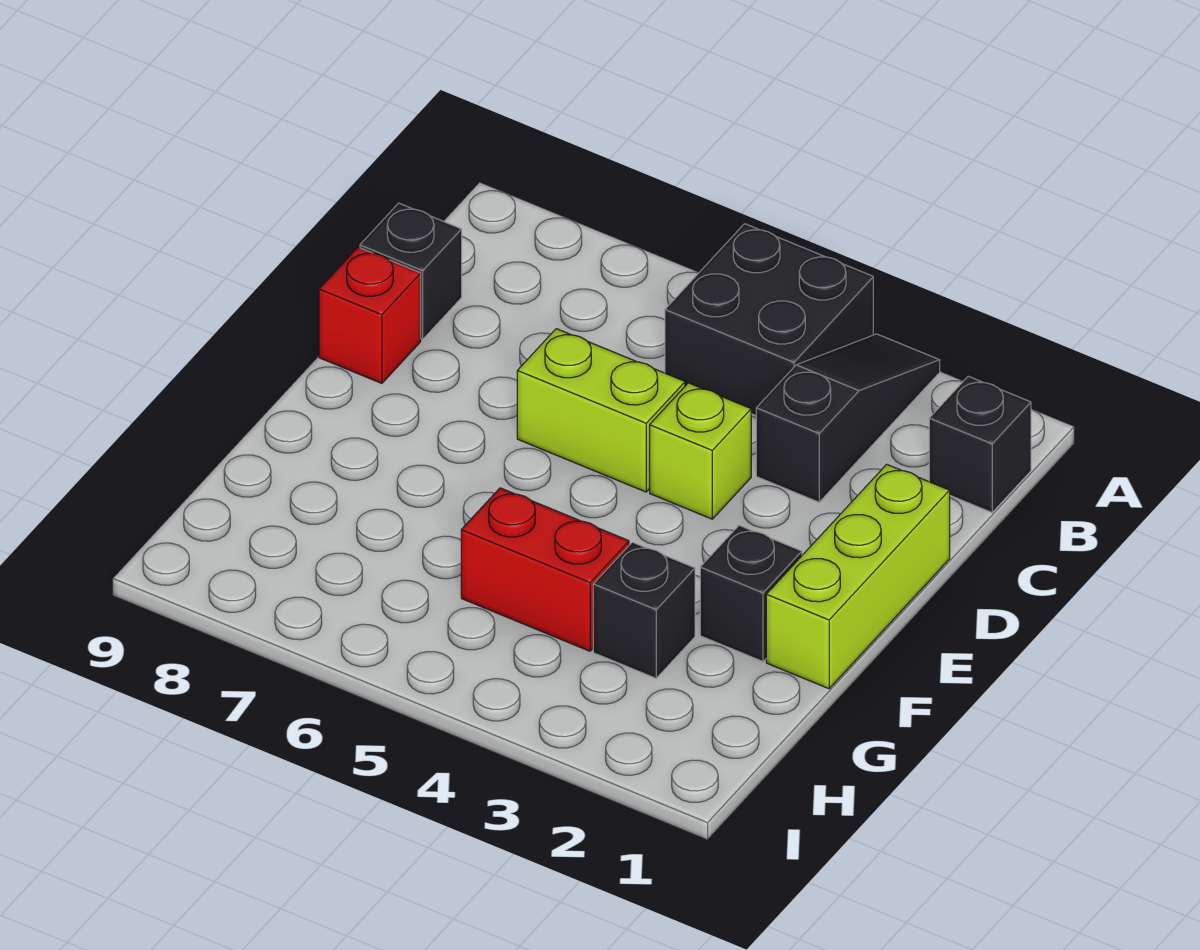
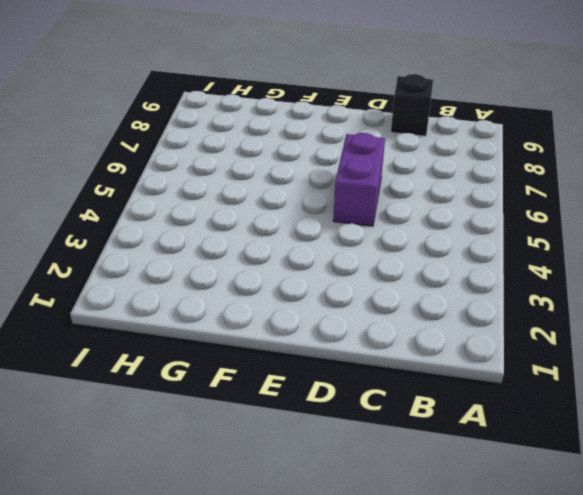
purple 1x2 brick [333,133,385,226] -> lime 1x2 brick [517,329,685,492]
none -> black 1x3 slope [756,334,940,502]
none -> black 2x2 brick [665,224,873,416]

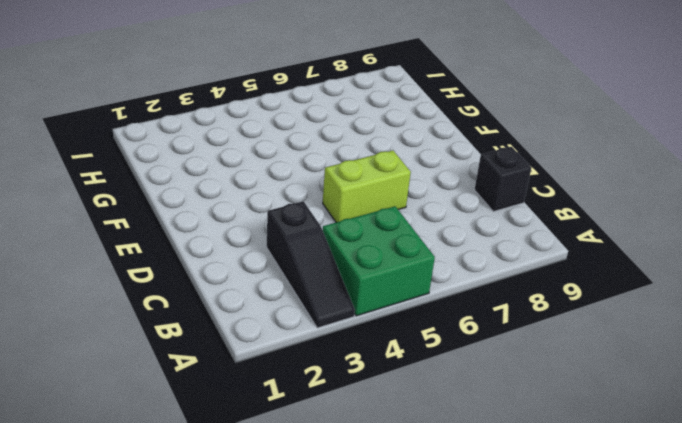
green 2x2 brick [323,206,435,316] -> black 2x2 brick [665,224,873,416]
none -> black 1x1 brick [929,376,1031,512]
none -> lime 1x3 brick [766,464,950,689]

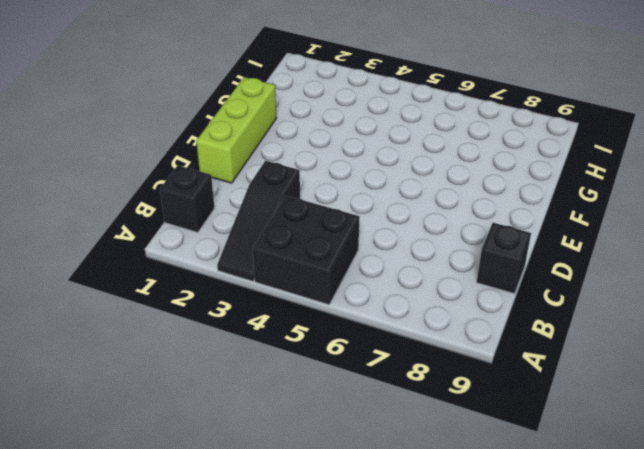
none -> lime 1x1 brick [650,383,751,519]
none -> lime 1x2 brick [517,329,685,492]

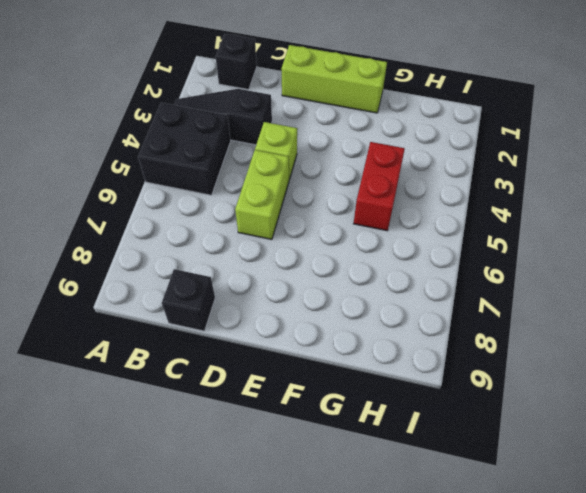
none -> red 1x1 brick [319,247,421,383]
none -> black 1x1 brick [700,525,802,661]

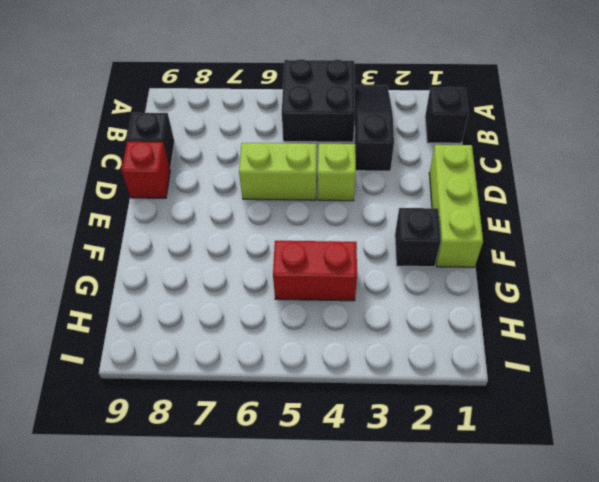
none -> black 1x1 brick [593,542,695,678]

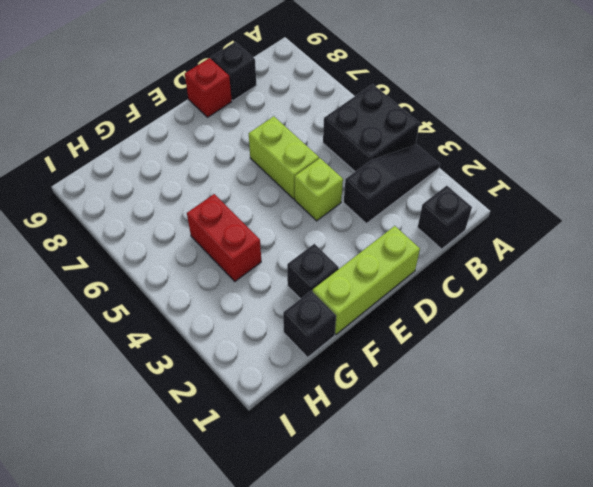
black 1x1 brick [283,291,336,357] -> black 1x1 brick moved to [593,542,695,678]

